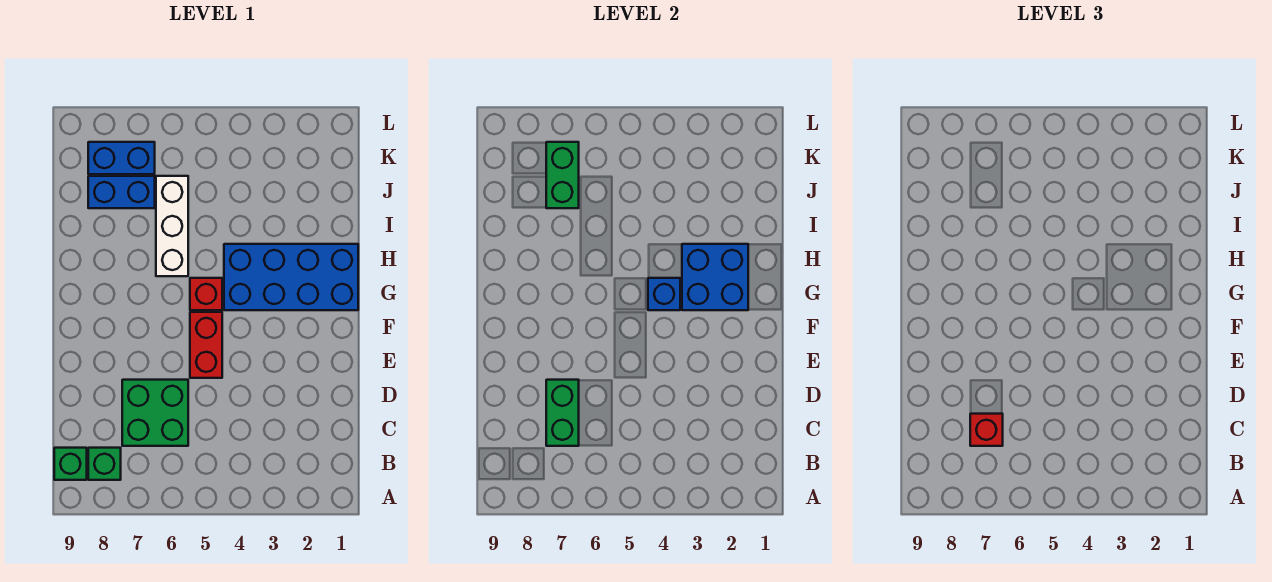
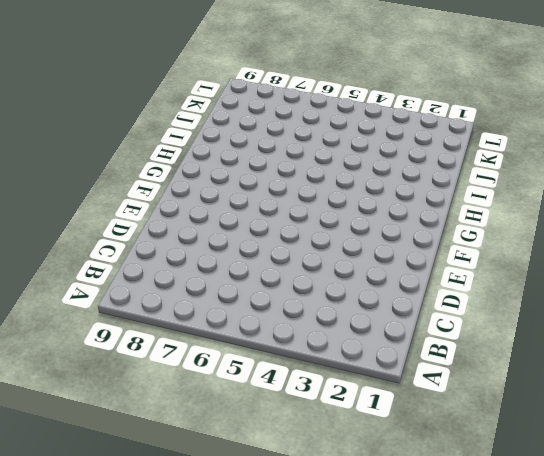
none -> green 1x1 brick [88,448,121,480]
none -> green 1x1 brick [54,448,87,480]
none -> green 2x2 brick [122,380,188,446]

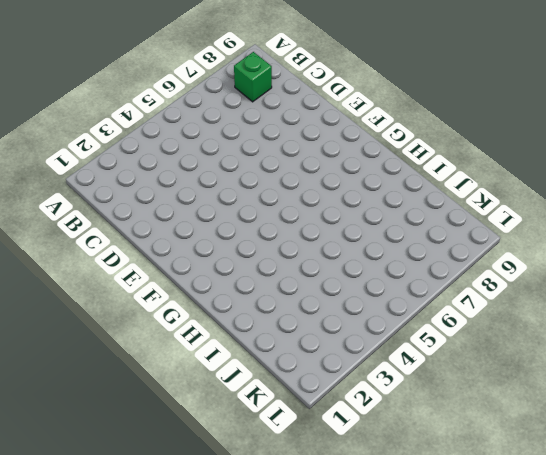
none -> green 1x1 brick [54,448,87,480]
none -> green 2x2 brick [122,380,188,446]
none -> red 1x2 brick [190,312,222,378]

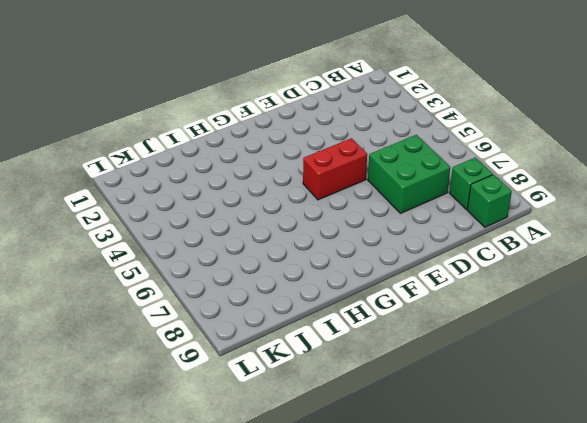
none -> blue 2x4 brick [224,244,358,310]
none -> red 1x1 brick [190,278,222,310]
none -> white 1x3 brick [156,176,188,276]

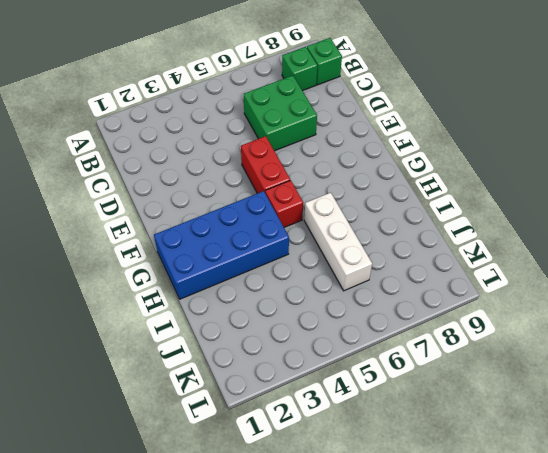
none -> blue 1x2 brick [88,176,155,208]
none -> blue 1x2 brick [88,142,155,174]
none -> green 1x2 brick [546,380,579,446]

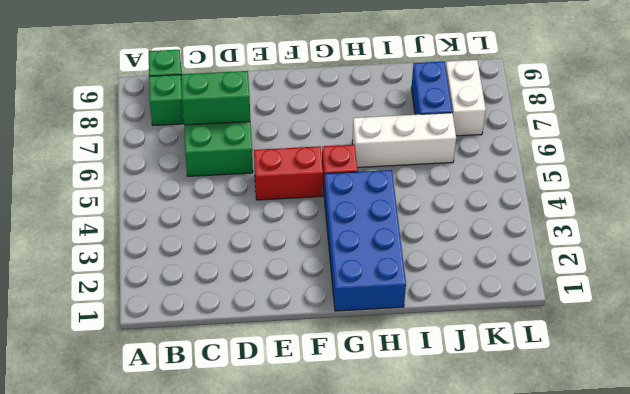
white 1x2 brick [446,60,486,136] -> blue 1x2 brick [88,142,155,174]
none -> blue 2x2 brick [682,244,748,310]
none -> blue 1x1 brick [648,278,680,310]
none -> green 1x2 brick [546,142,579,208]

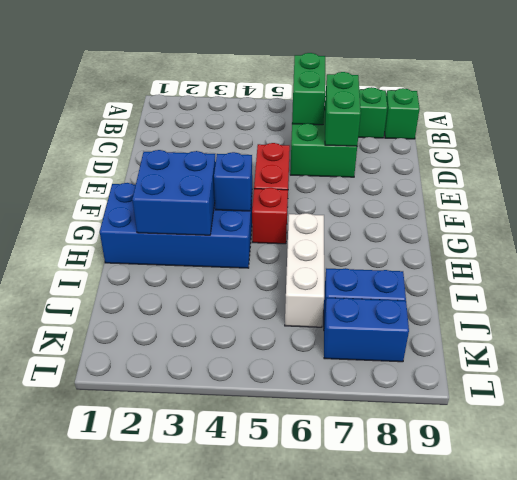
green 1x2 brick [292,53,326,125] -> green 1x2 brick moved to [546,142,579,208]
none -> red 1x1 brick [970,414,1003,446]

